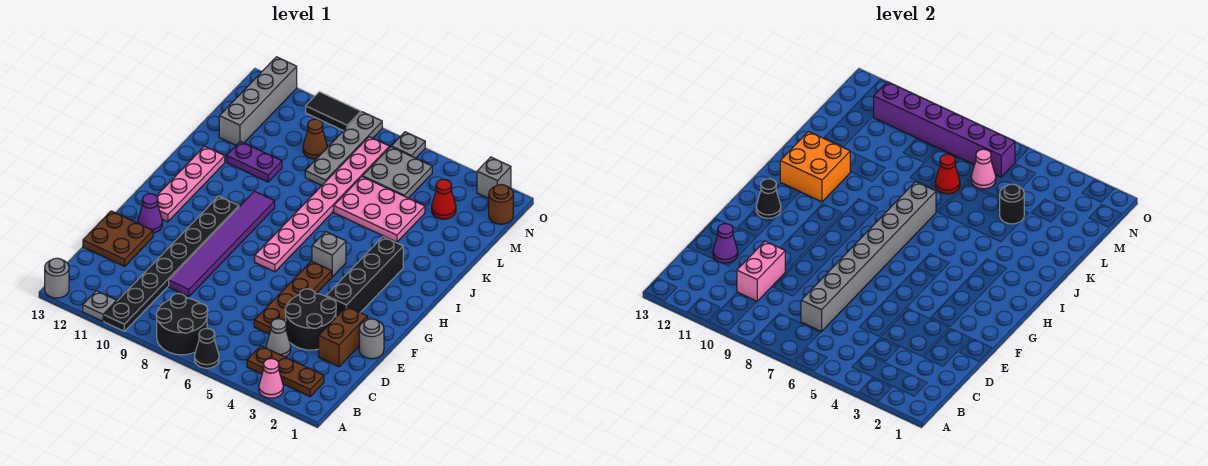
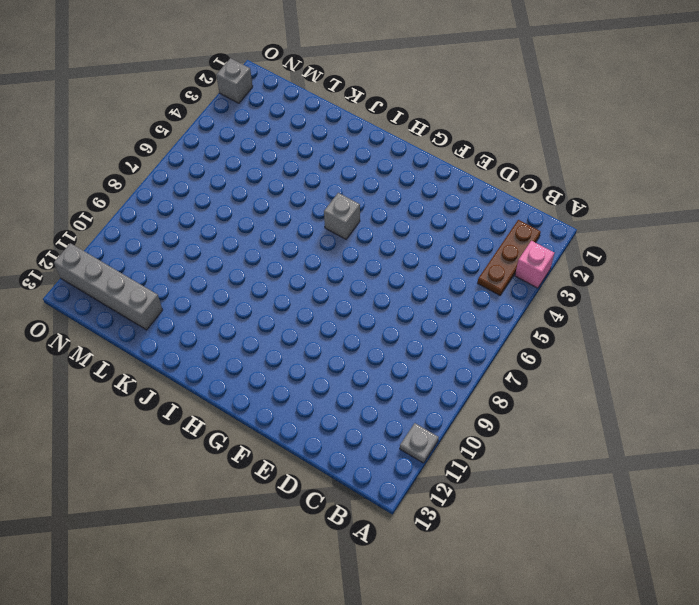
pink 1x1 brick [515,241,554,288] -> pink 1x1 cone [259,359,283,398]
none -> black 1x1 cone [195,328,219,368]
none -> black 2x2 round brick [156,294,208,355]
none -> black 1x8 plate [104,196,239,331]
none -> grey 1x1 round brick [45,258,69,298]

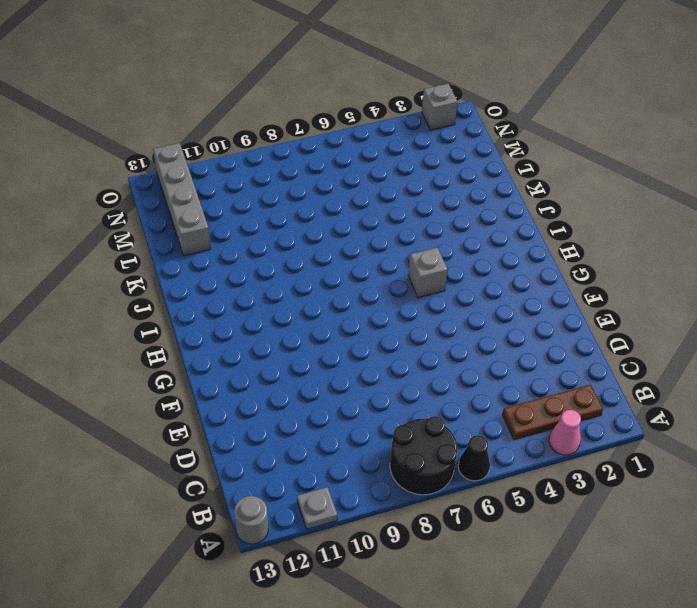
none -> black 1x8 plate [104,196,239,331]
none -> grey 1x1 cone [266,319,291,357]
none -> brown 1x2 brick [319,307,367,367]
none -> black 2x2 round brick [285,289,336,350]

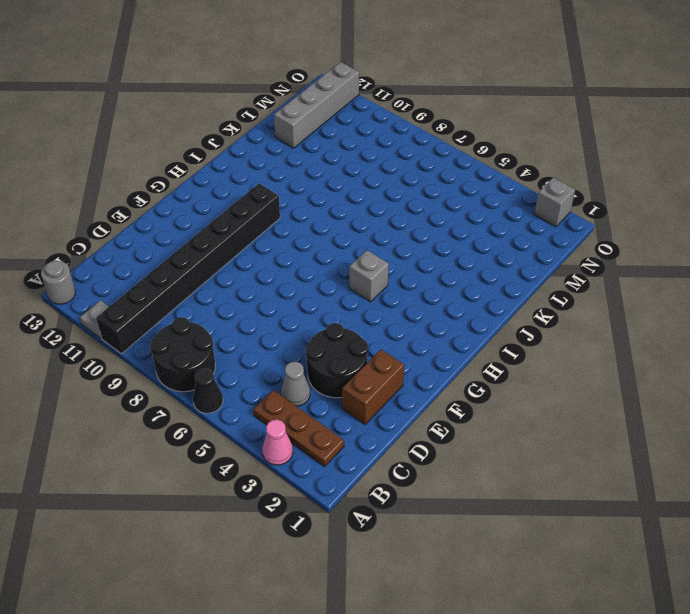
black 1x8 brick [96,184,280,354] -> black 1x8 plate [104,196,239,331]
none -> brown 1x4 plate [254,261,332,334]
none -> purple 1x6 tile [169,191,275,297]
none -> brown 2x2 plate [83,211,153,266]
none -> grey 1x1 round brick [359,319,384,359]

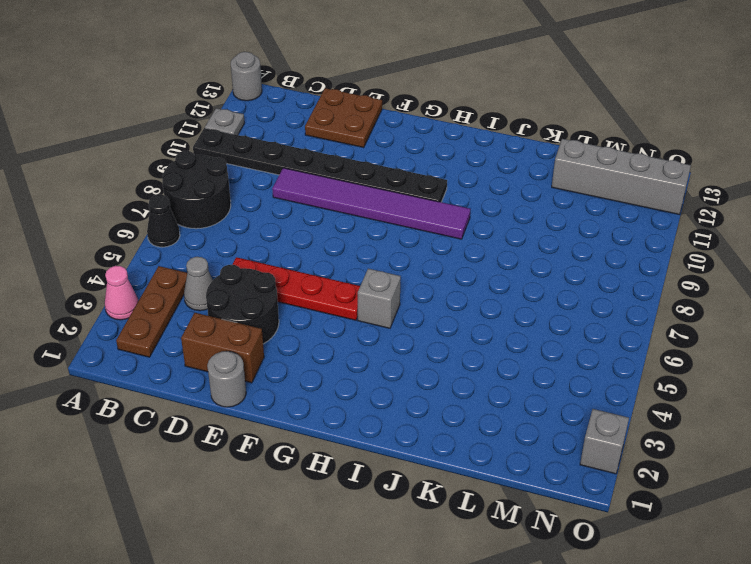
red 1x4 plate [232,257,360,320] -> brown 1x4 plate [254,261,332,334]
none -> black 1x4 brick [326,237,403,317]
none -> purple 1x1 cone [138,194,162,233]
none -> pink 1x8 plate [255,137,390,272]
none -> pink 1x4 plate [157,146,225,222]

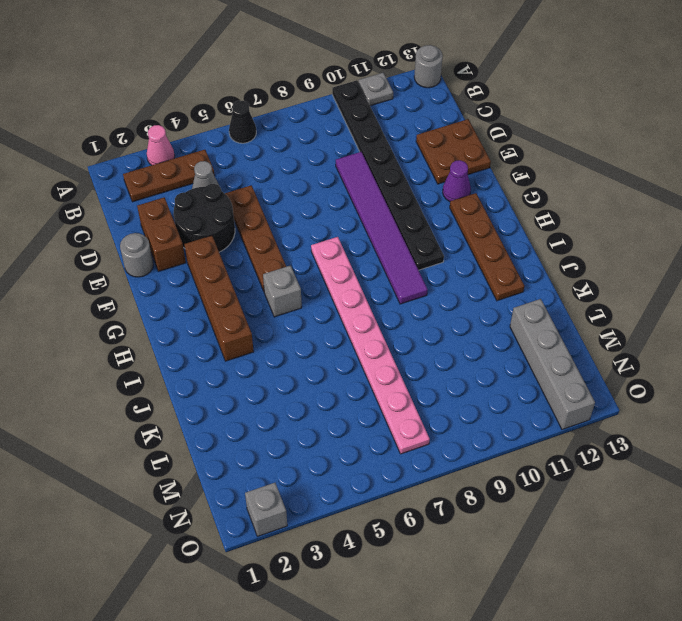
brown 1x4 brick [184,236,254,361] -> black 1x4 brick [326,237,403,317]
brown 1x4 plate [450,193,524,301] -> pink 1x4 plate [157,146,225,222]
none -> black 2x2 round brick [156,294,208,355]
none -> pink 2x3 plate [334,177,425,242]
none -> purple 1x2 plate [227,141,282,182]
none -> grey 1x4 plate [305,112,382,185]

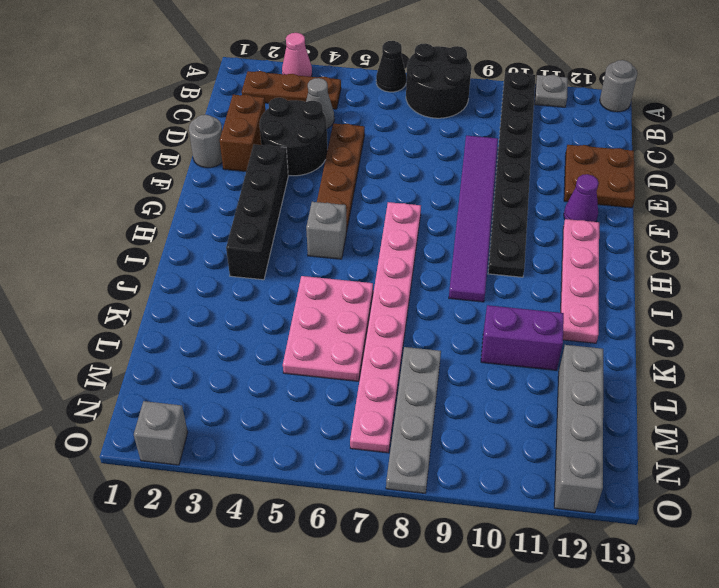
pink 2x3 plate [283,276,373,381] -> pink 2x3 plate turned to [334,177,425,242]
purple 1x2 brick [481,305,564,370] -> purple 1x2 plate [227,141,282,182]
none -> red 1x1 cone [432,179,456,219]
none -> grey 2x2 plate [362,147,432,198]
none -> brown 1x1 cone [303,119,328,159]
none -> brown 1x1 round brick [489,185,513,224]

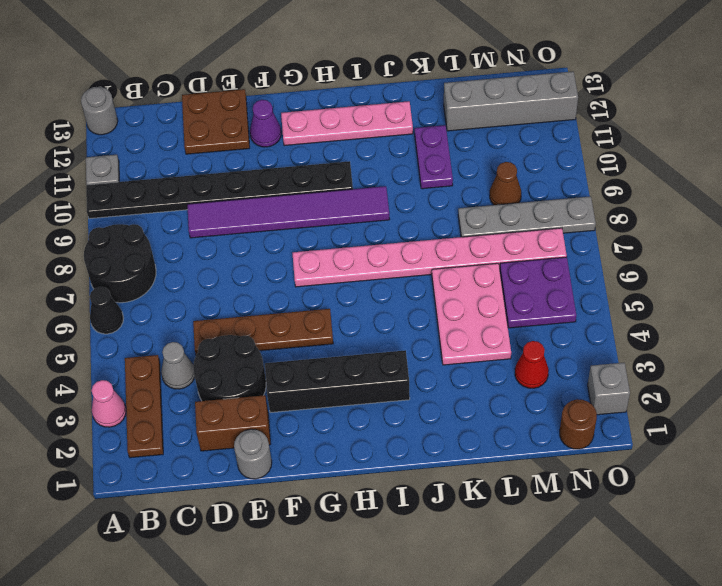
purple 2x2 plate [500,257,576,328] -> grey 2x2 plate [362,147,432,198]
none -> grey 1x1 brick [312,232,346,277]
none -> grey 1x1 plate [391,132,425,158]
none -> black 1x2 tile [306,92,361,131]
none -> grey 1x8 brick [801,182,936,332]

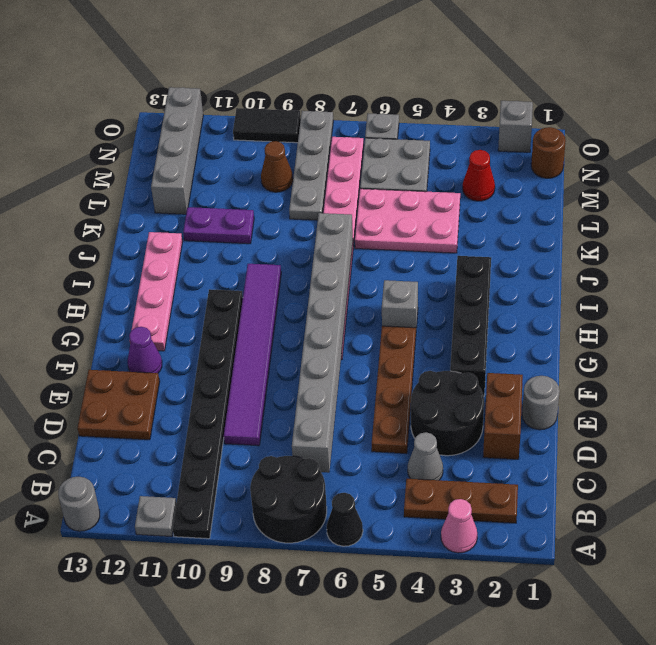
none -> pink 1x2 brick [737,241,785,301]
none -> purple 1x1 cone [713,224,738,263]
none -> black 1x1 cone [756,179,781,218]
none -> orange 2x2 brick [780,132,850,202]

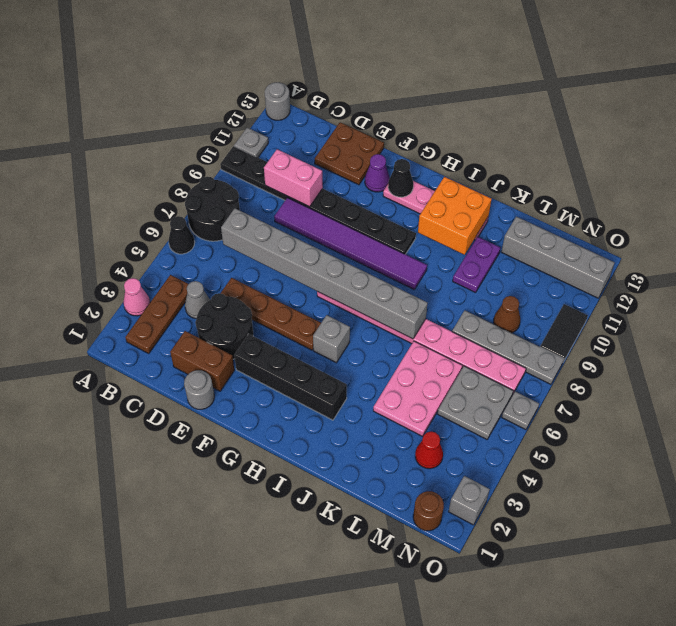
none -> purple 1x1 cone [713,224,738,263]
none -> black 1x1 round brick [1000,184,1024,224]
none -> red 1x1 cone [935,154,960,194]
none -> pink 1x1 cone [971,149,996,189]

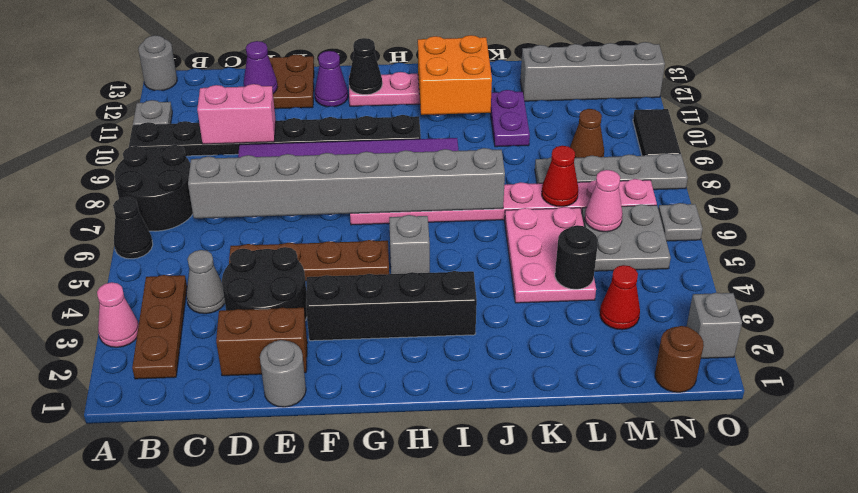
none -> purple 1x6 brick [874,82,1015,177]

